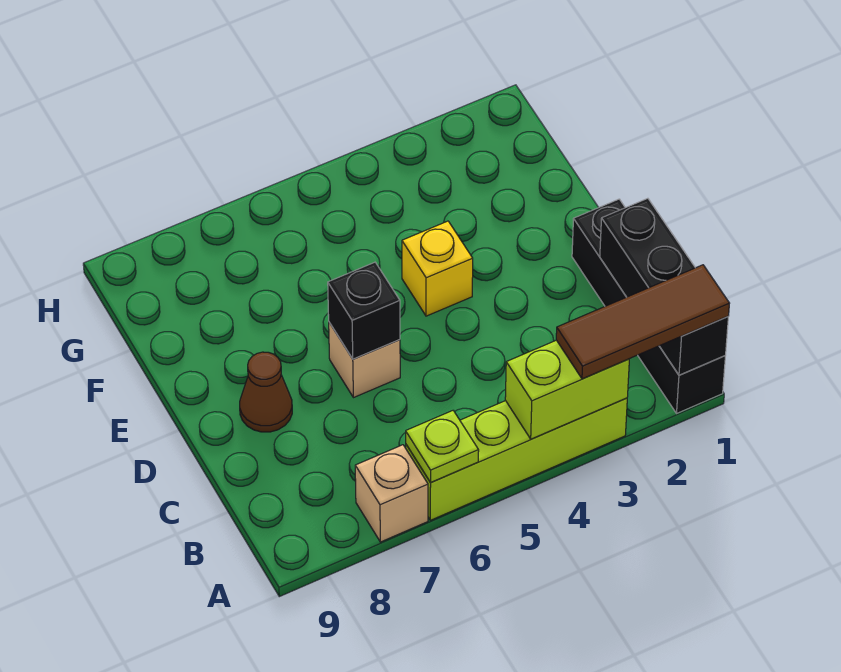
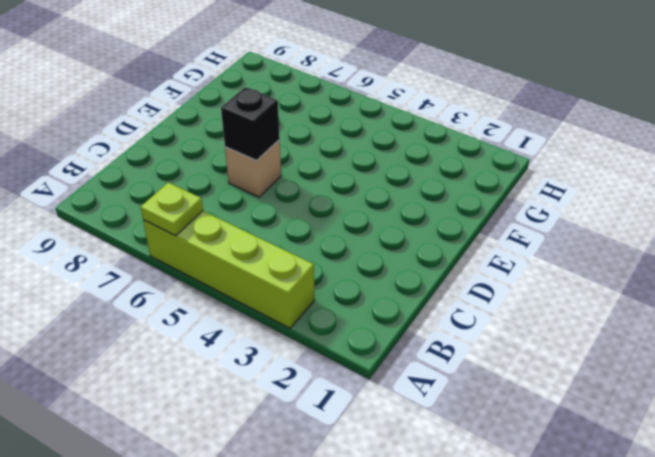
none -> black 1x4 brick [572,199,725,413]
none -> tan 1x1 brick [355,445,428,542]

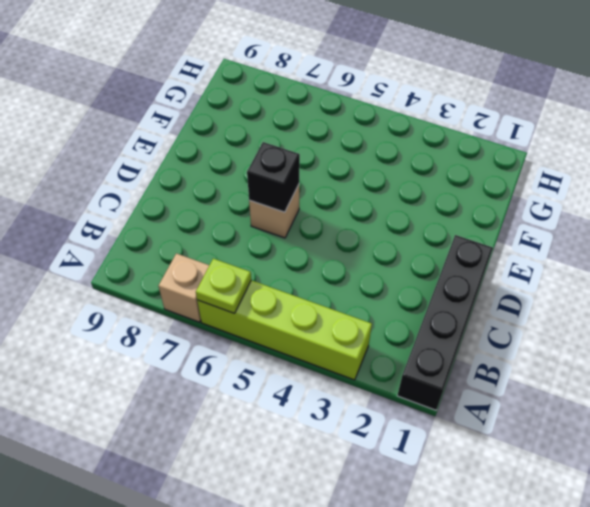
none -> brown 1x1 cone [240,352,292,432]
none -> yellow 1x1 brick [402,221,473,316]

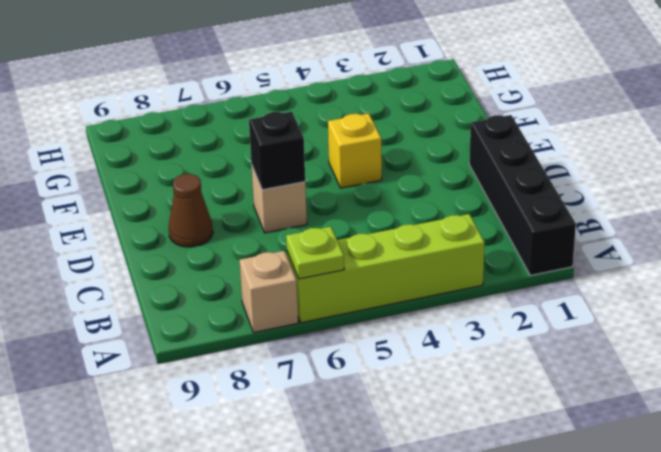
none -> black 1x3 brick [600,198,728,375]
none -> lime 1x2 brick [505,340,629,439]

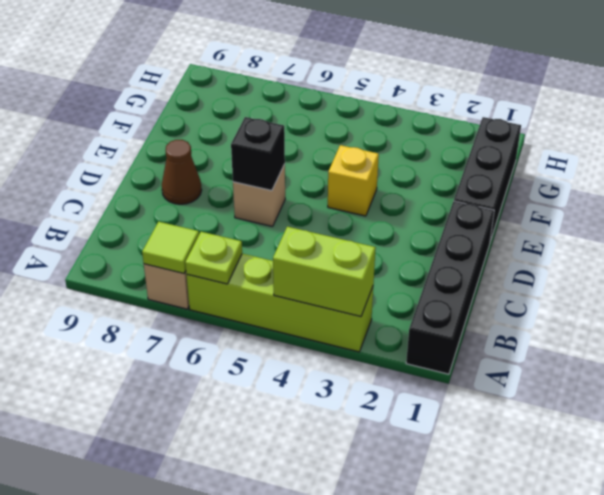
lime 1x1 tile [142,222,199,273] -> none
black 1x3 brick [454,117,521,242] -> black 1x3 brick moved to [600,198,728,375]
none -> brown 1x3 tile [556,265,729,379]

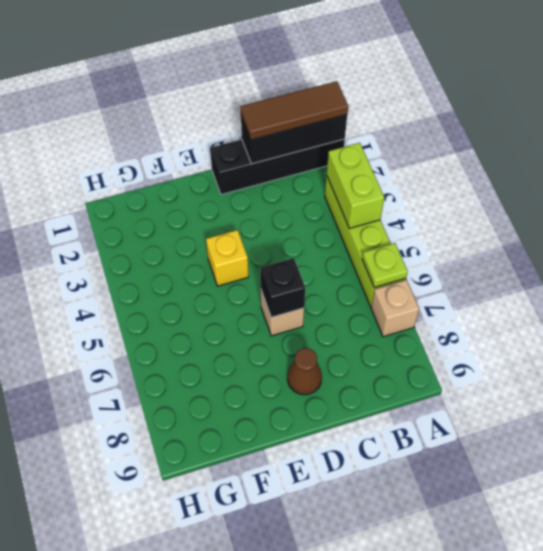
brown 1x3 tile [240,81,348,140] -> brown 1x3 tile turned to [556,265,729,379]

